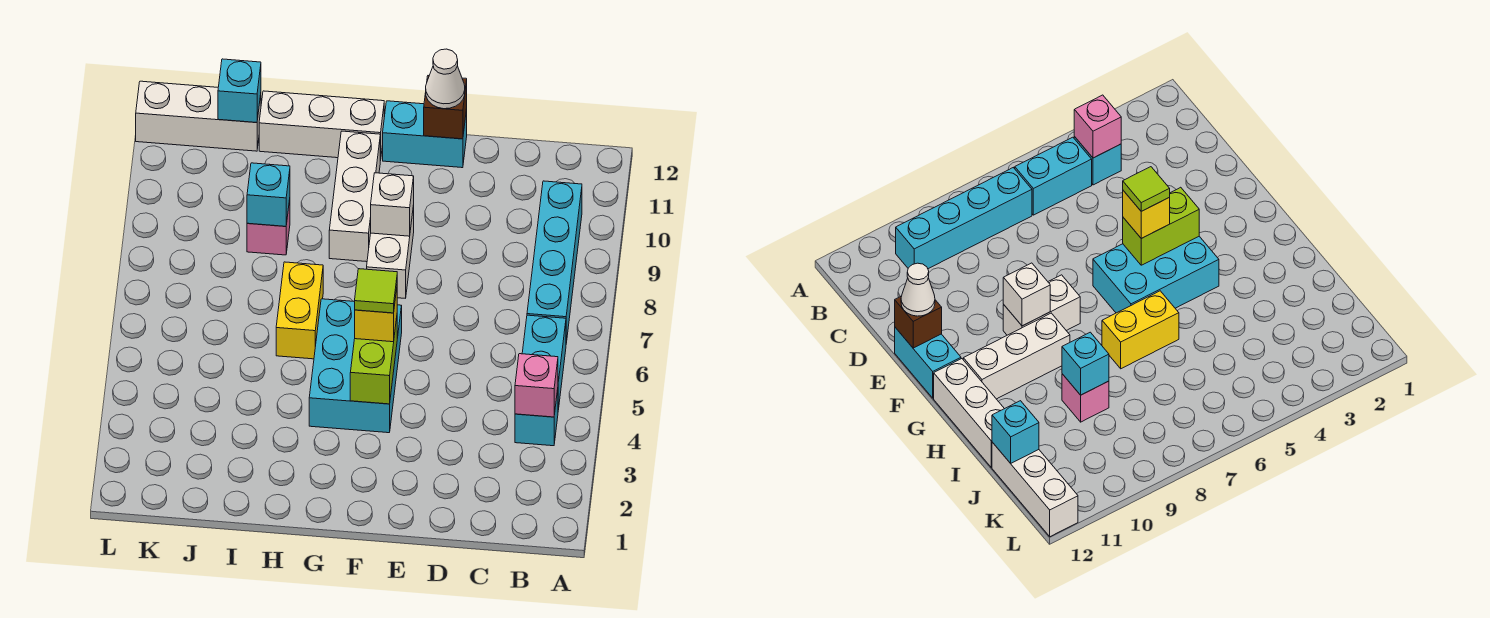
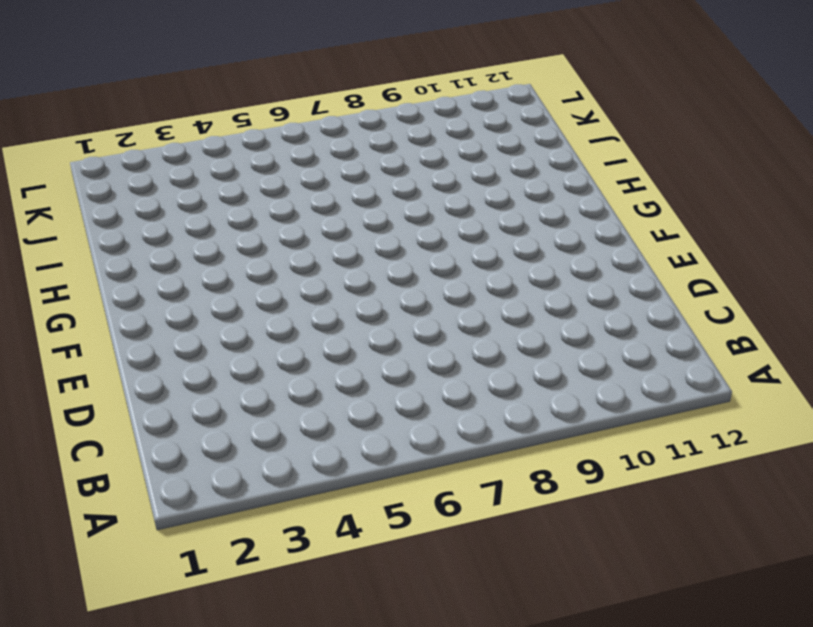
none -> cyan 1x1 brick [515,390,558,446]
none -> cyan 1x2 brick [522,315,566,410]
none -> cyan 1x4 brick [527,181,582,343]

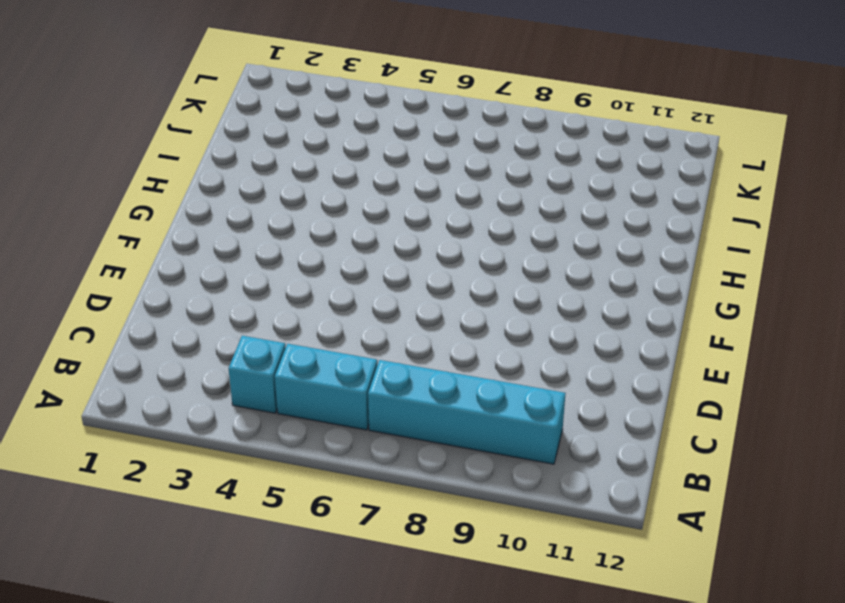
none -> cyan 1x2 brick [383,101,467,168]
none -> cyan 2x3 brick [309,299,402,433]
none -> white 1x2 brick [367,205,414,298]

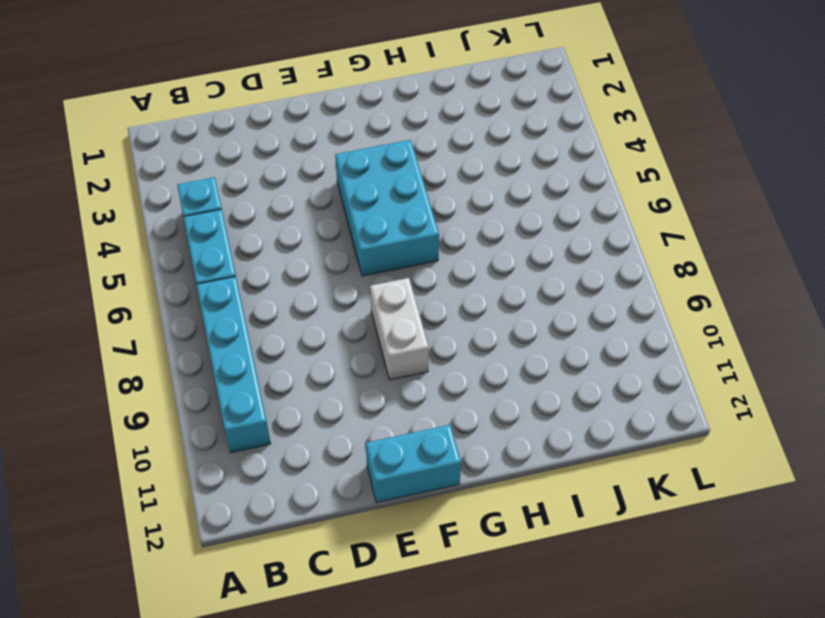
none -> white 1x3 brick [329,131,380,262]
none -> white 1x3 brick [259,91,384,161]
none -> yellow 1x2 brick [276,262,323,359]

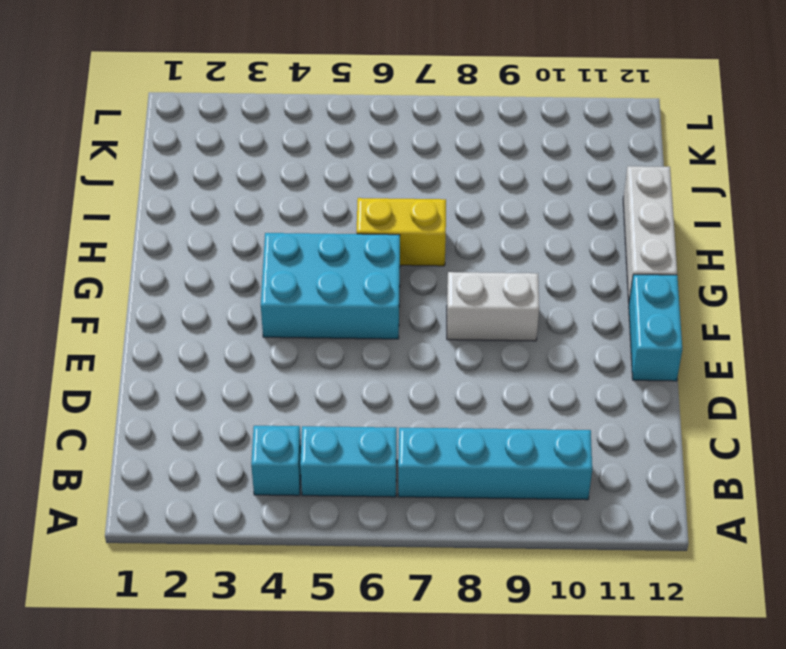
none -> white 1x3 brick [329,131,380,262]
none -> pink 1x1 brick [247,200,290,255]
none -> white 1x3 brick [136,81,261,151]

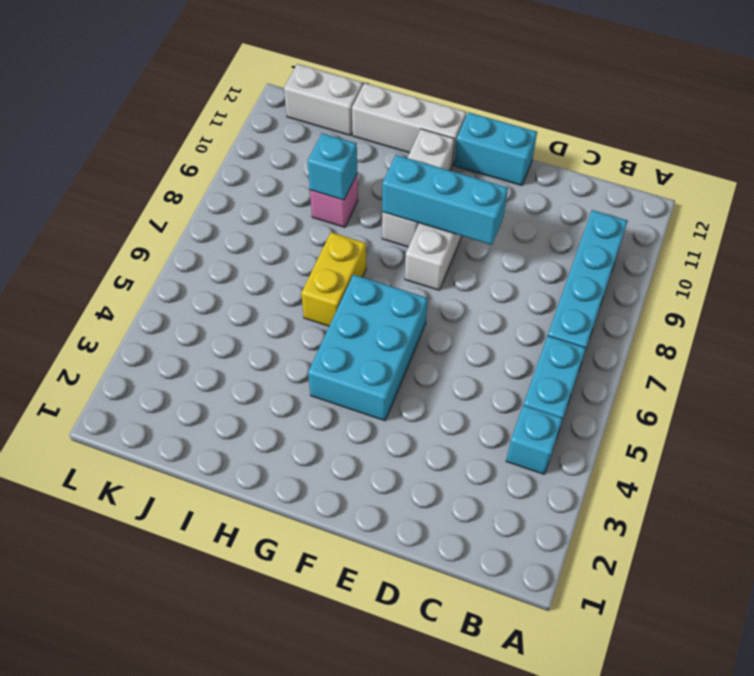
cyan 1x3 brick [382,155,508,245] -> white 1x1 brick [371,173,414,236]
white 1x2 brick [284,64,363,136] -> white 1x3 brick [136,81,261,151]
none -> pink 1x1 brick [515,354,558,417]
none -> brown 1x1 brick [424,76,467,139]
none -> lime 1x2 brick [350,318,397,404]

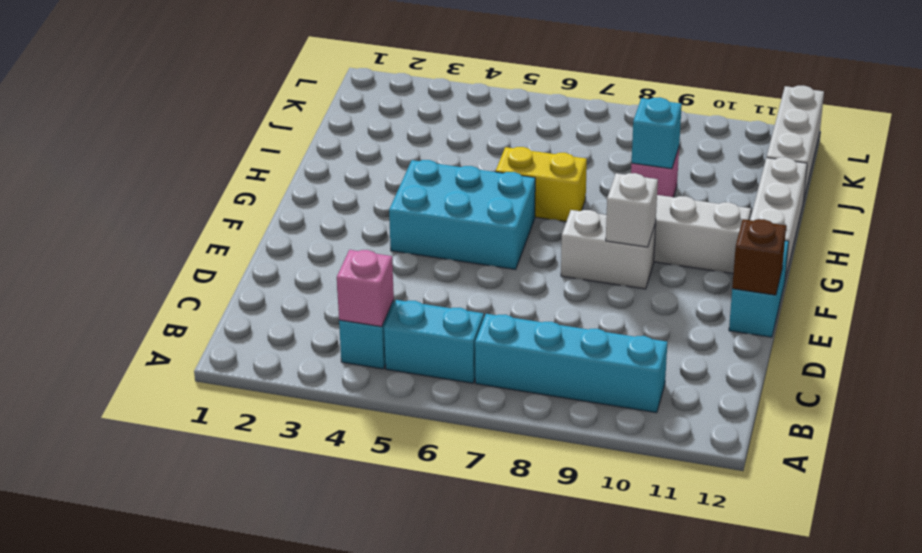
none -> lime 1x2 brick [350,318,397,404]
none -> cyan 1x1 brick [218,59,261,123]
none -> white 1x1 cone [426,49,465,109]

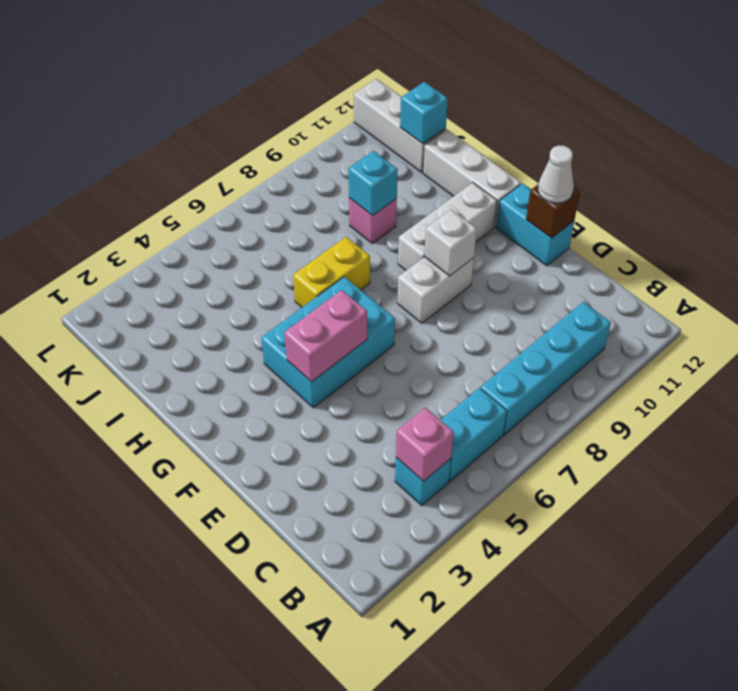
pink 1x2 brick [284,290,367,382] -> lime 1x2 brick [350,318,397,404]
none -> yellow 1x1 brick [355,289,397,342]
none -> lime 1x1 tile [355,269,397,313]

